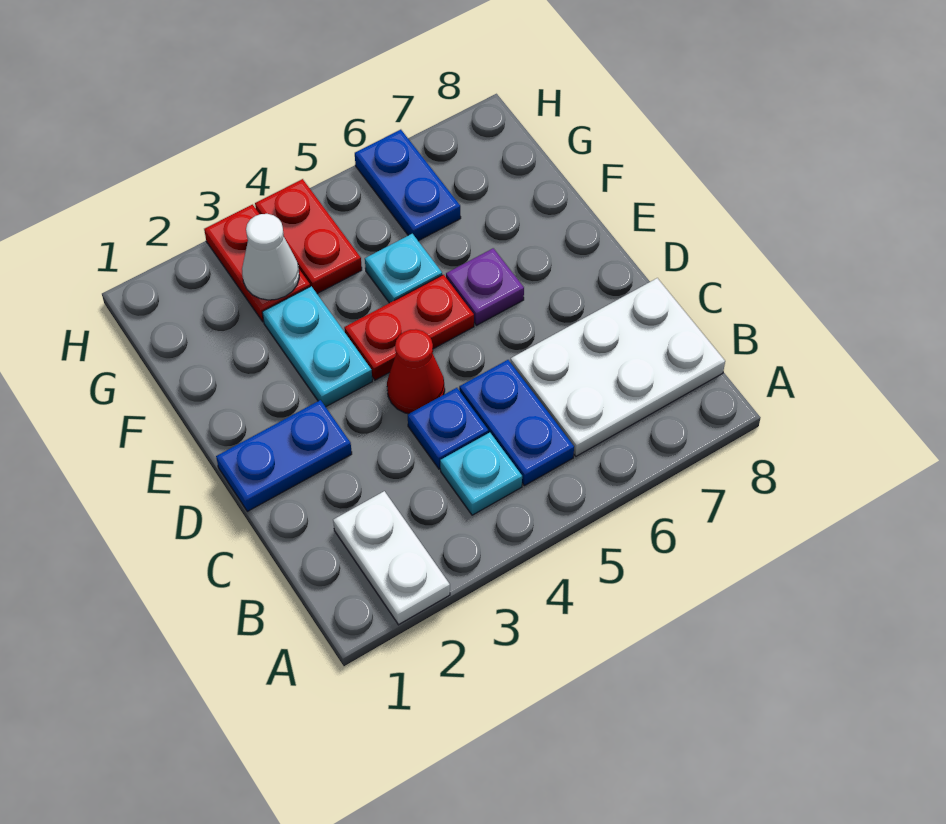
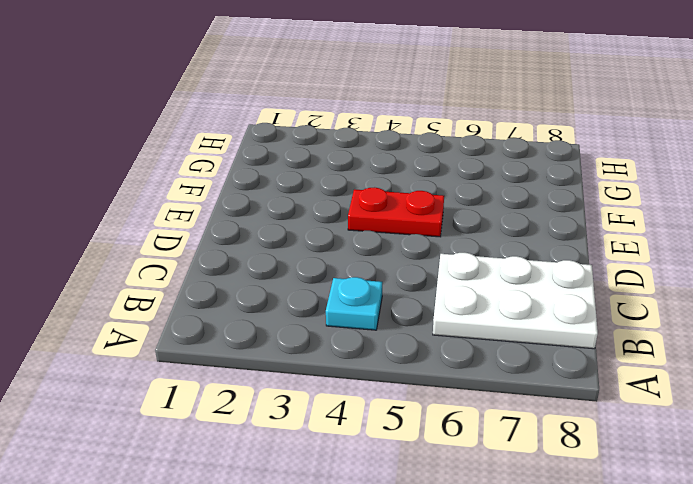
none -> white 1x2 plate [333,491,450,625]
none -> blue 1x2 plate [459,360,574,486]
none -> blue 1x1 plate [408,388,488,469]

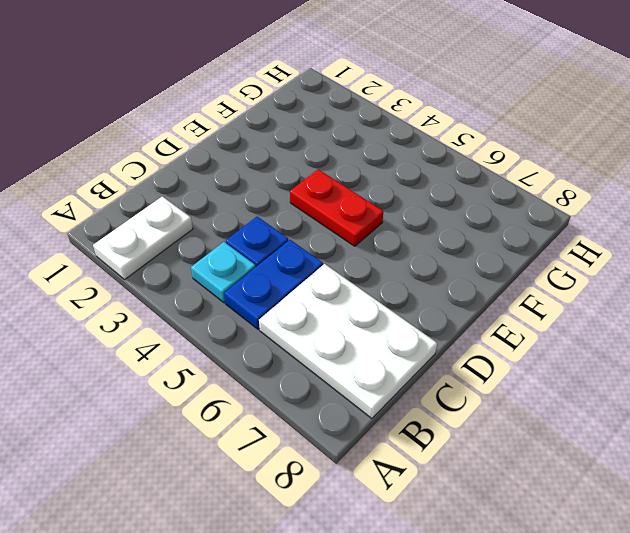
none -> blue 1x2 plate [216,400,352,511]
none -> red 1x1 cone [387,329,445,414]
none -> cyan 1x2 plate [262,286,372,407]

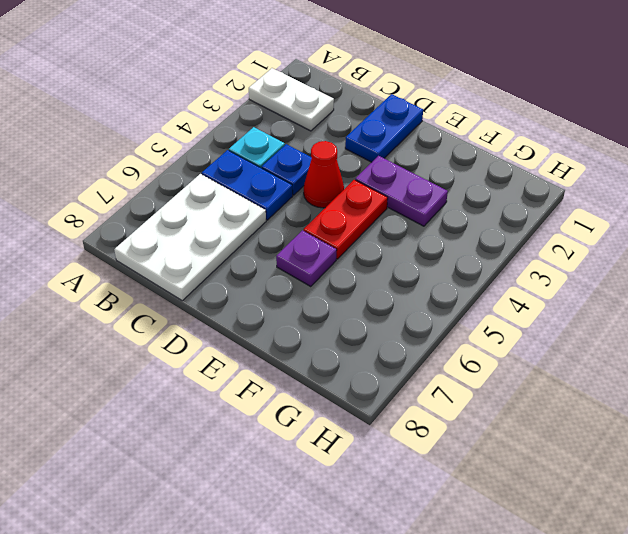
purple 1x2 plate [355,156,448,226] -> cyan 1x2 plate [262,286,372,407]
none -> cyan 1x1 plate [365,234,442,303]
none -> red 1x2 plate [204,205,310,322]
none -> red 1x2 plate [255,179,362,294]

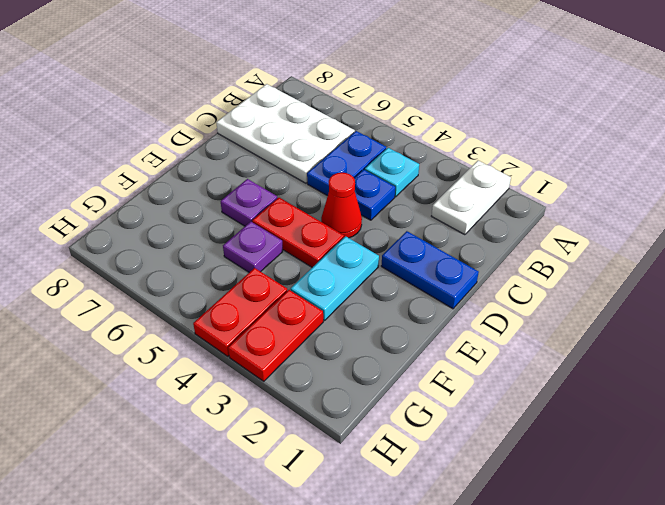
purple 1x1 plate [223,222,283,272] -> cyan 1x1 plate [365,234,442,303]
none -> blue 1x2 plate [355,130,461,241]
none -> white 1x1 cone [242,214,299,300]

